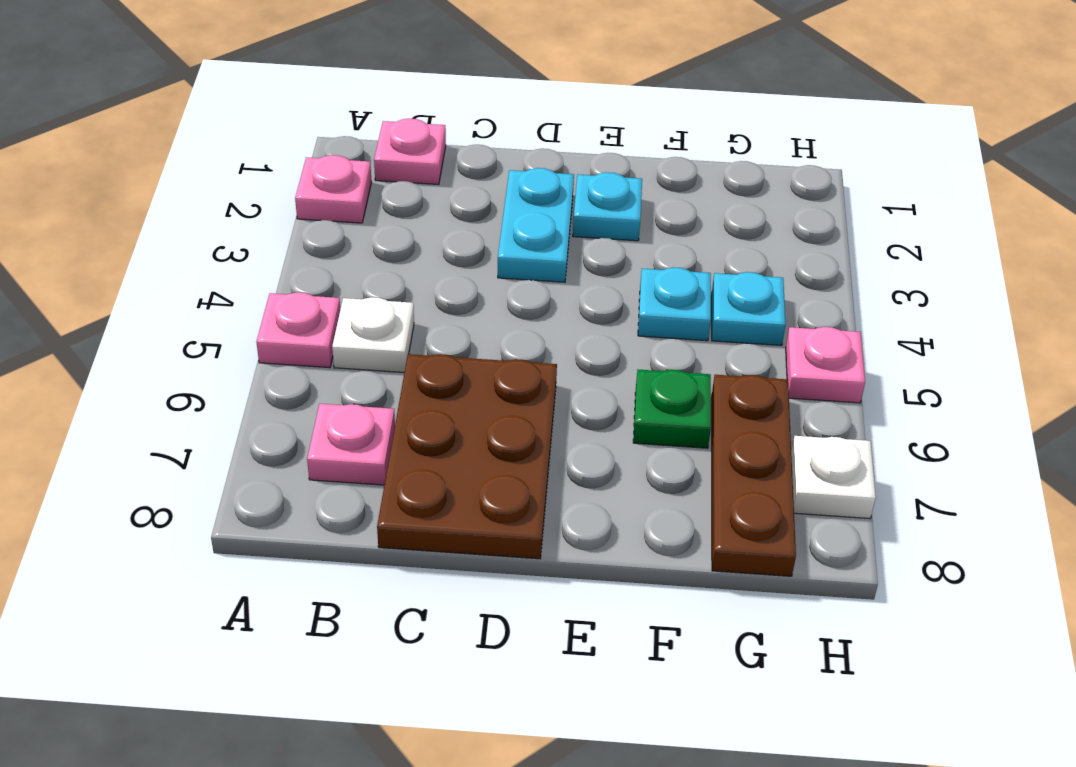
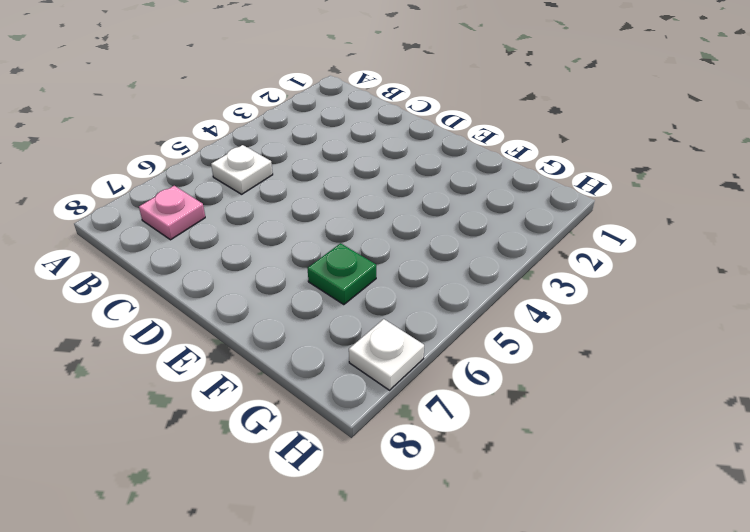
none -> pink 1x1 plate [295,155,371,223]
none -> pink 1x1 plate [257,292,340,368]
none -> pink 1x1 plate [374,119,446,185]

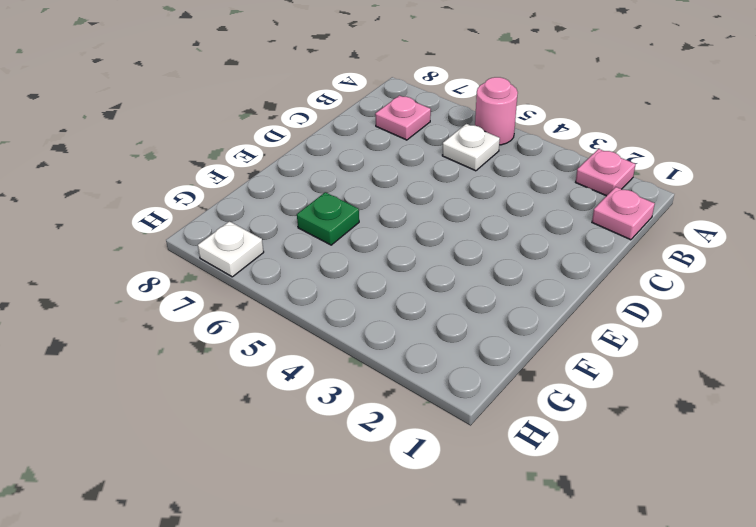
pink 1x1 round brick [475,77,518,145] -> pink 1x1 plate [257,292,340,368]
none -> brown 2x3 plate [377,354,557,559]
none -> cyan 1x2 plate [498,168,574,282]
none -> cyan 1x1 plate [573,172,642,241]

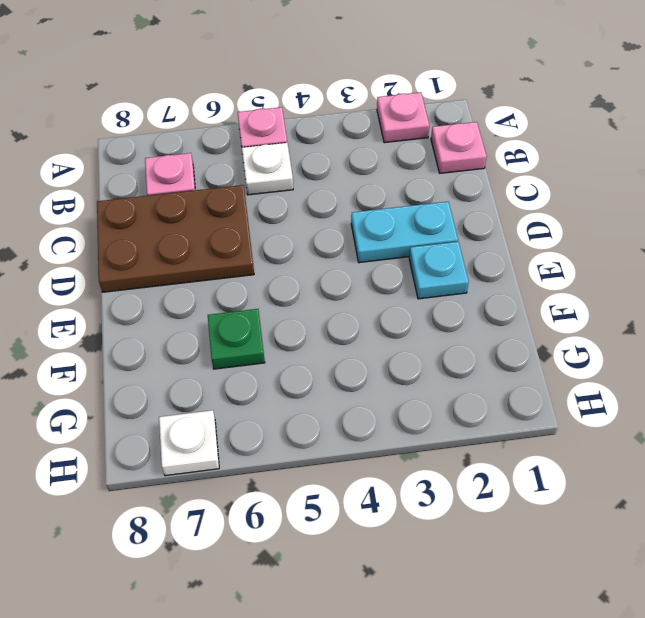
none -> cyan 1x1 plate [638,267,711,341]
none -> cyan 1x1 plate [712,272,786,345]
none -> brown 1x3 plate [712,375,796,576]

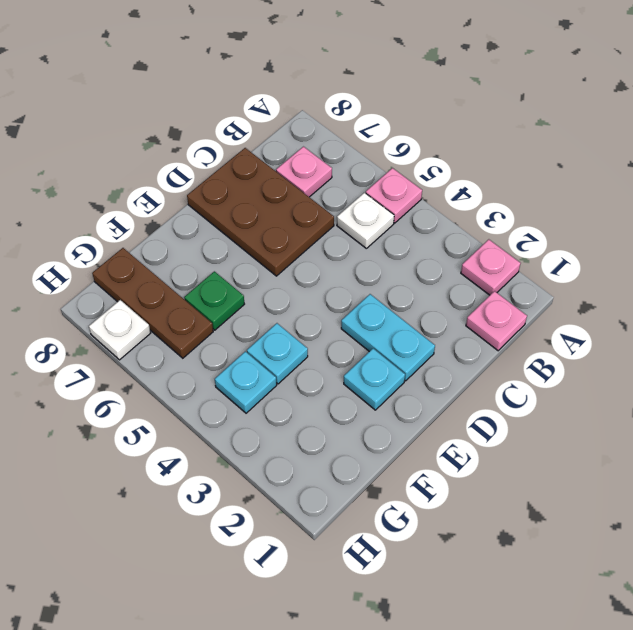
none -> pink 1x1 plate [786,327,865,403]

